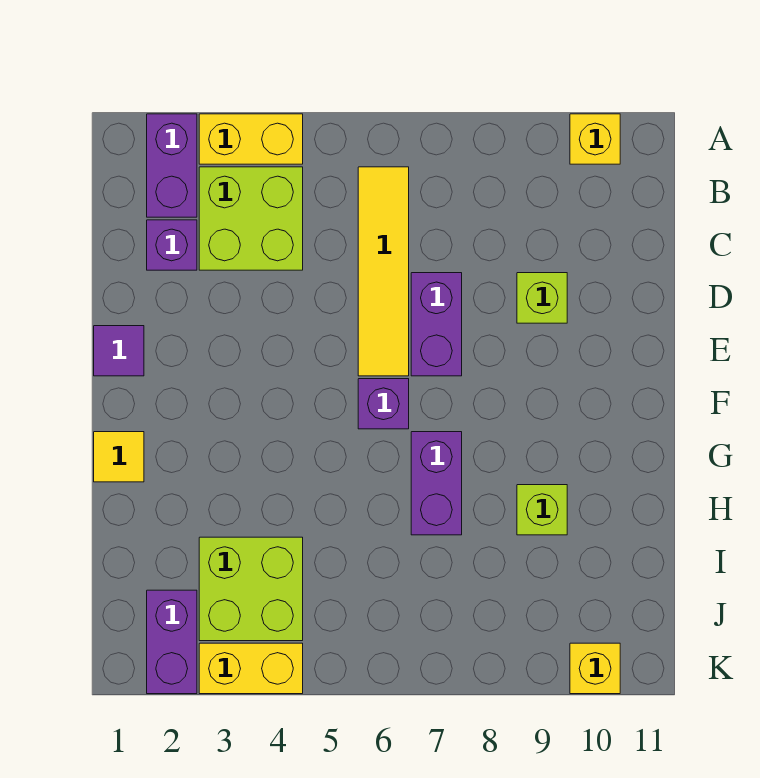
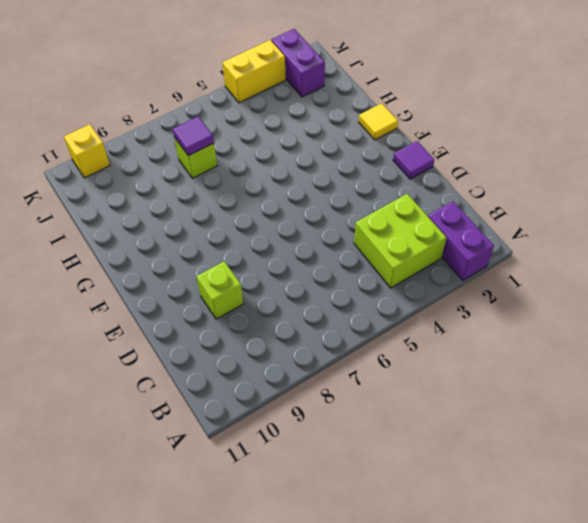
lime 1x1 brick [174,137,217,178] -> lime 1x1 brick moved to [517,485,567,535]
purple 1x1 tile [173,117,214,156] -> none
none -> yellow 1x2 brick [199,114,303,164]
none -> yellow 1x1 brick [570,114,620,164]
none -> yellow 1x4 tile [358,167,409,376]

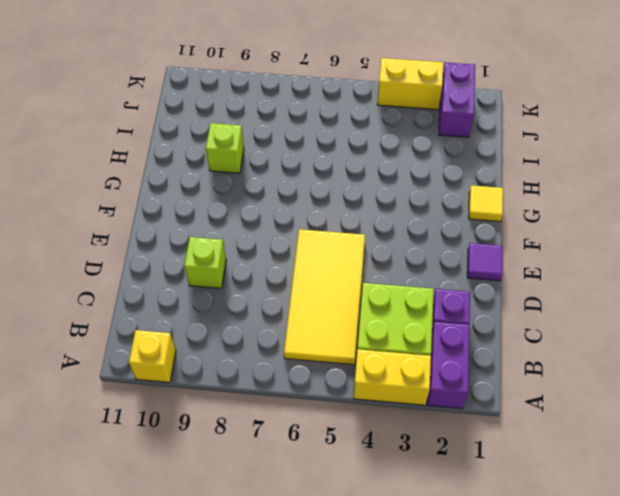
yellow 2x4 tile [284,229,365,365] -> yellow 1x4 tile [358,167,409,376]
none -> purple 1x2 brick [411,273,462,376]
none -> purple 1x1 brick [358,379,409,429]
none -> purple 1x2 brick [411,432,462,535]

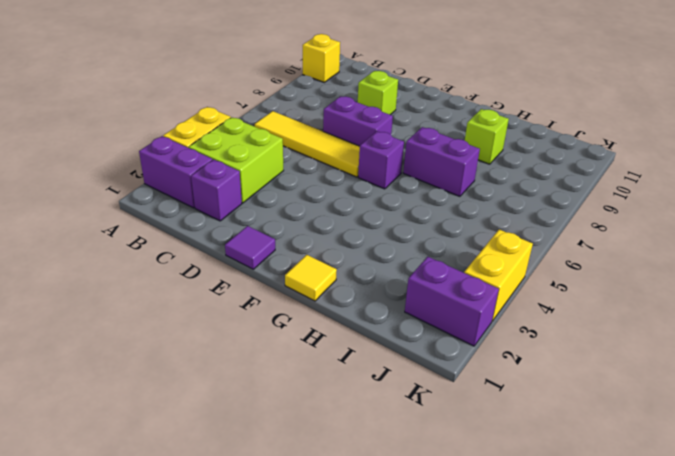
none -> lime 2x2 brick [199,537,303,641]
none -> yellow 1x1 brick [570,643,620,694]

